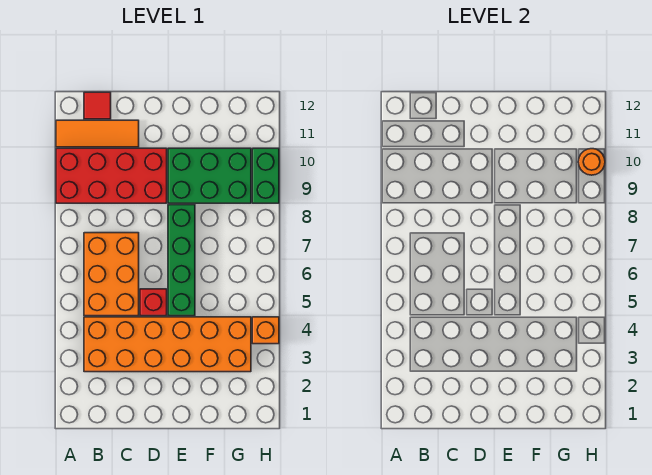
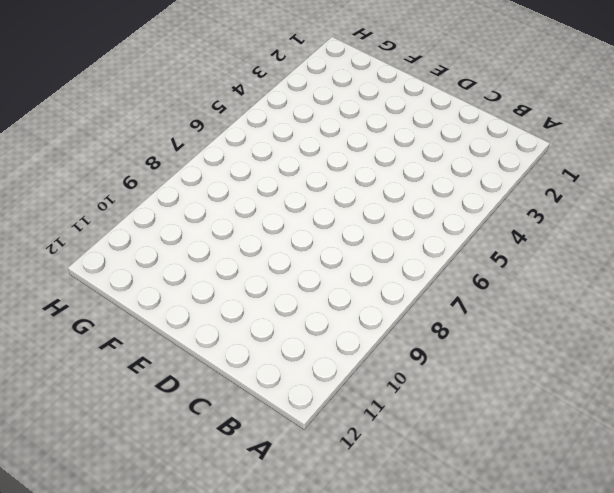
none -> red 2x4 brick [56,148,167,203]
none -> orange 1x3 tile [56,120,139,147]

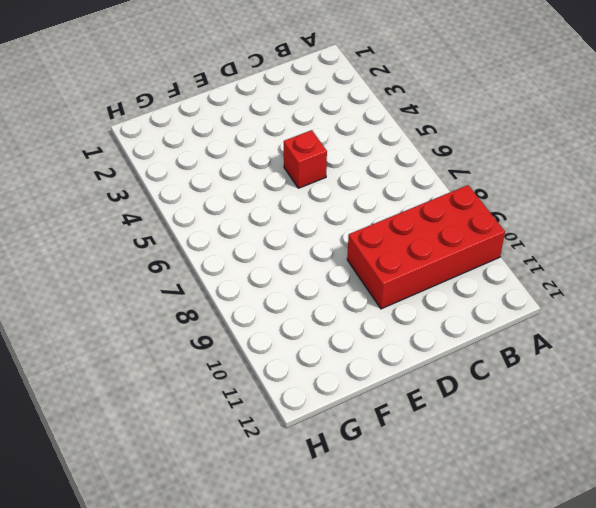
none -> orange 1x3 tile [56,120,139,147]
none -> orange 2x6 brick [84,317,251,372]

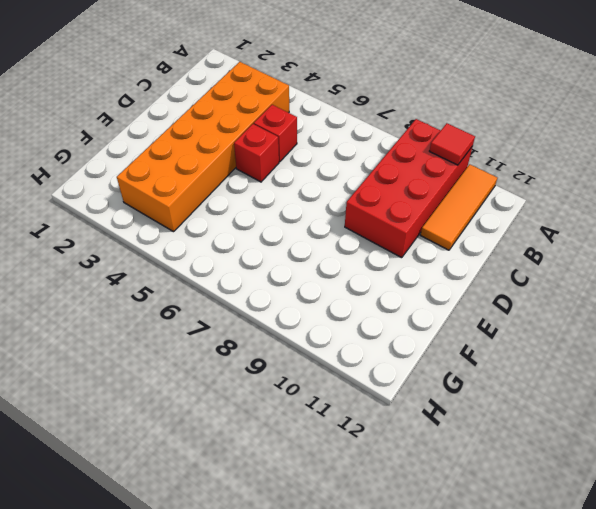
red 1x1 tile [430,123,475,165] -> red 1x1 tile moved to [84,92,111,119]
red 1x1 brick [254,105,297,162] -> orange 2x3 brick [84,233,139,316]
none -> green 1x4 brick [168,205,195,316]
none -> green 2x3 brick [168,148,251,203]

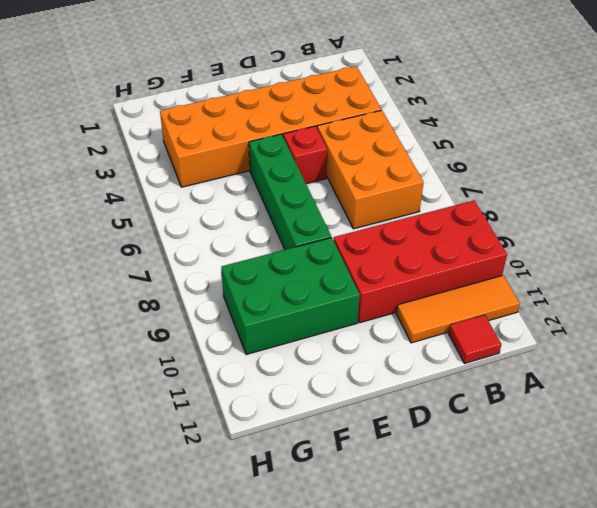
none -> orange 1x1 brick [252,317,279,344]
none -> green 1x2 brick [252,148,279,203]

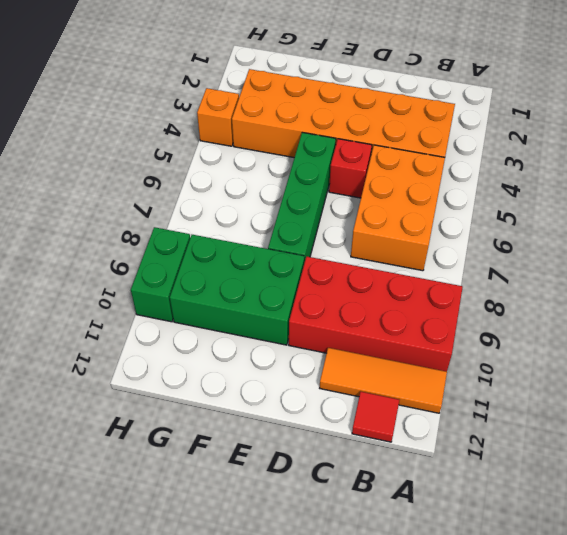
none -> orange 1x1 round brick [578,149,605,175]

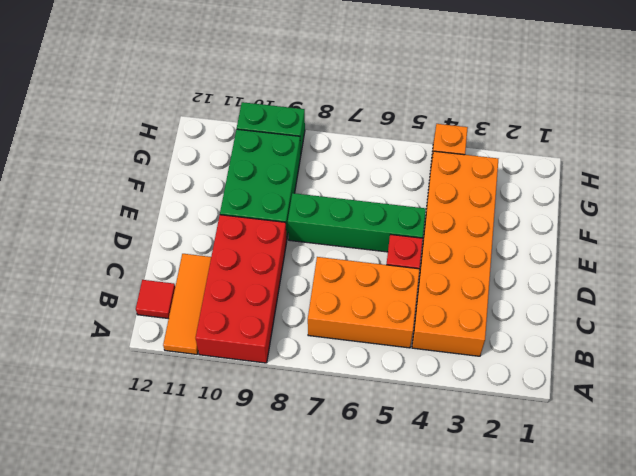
none -> orange 1x1 round brick [578,149,605,175]

